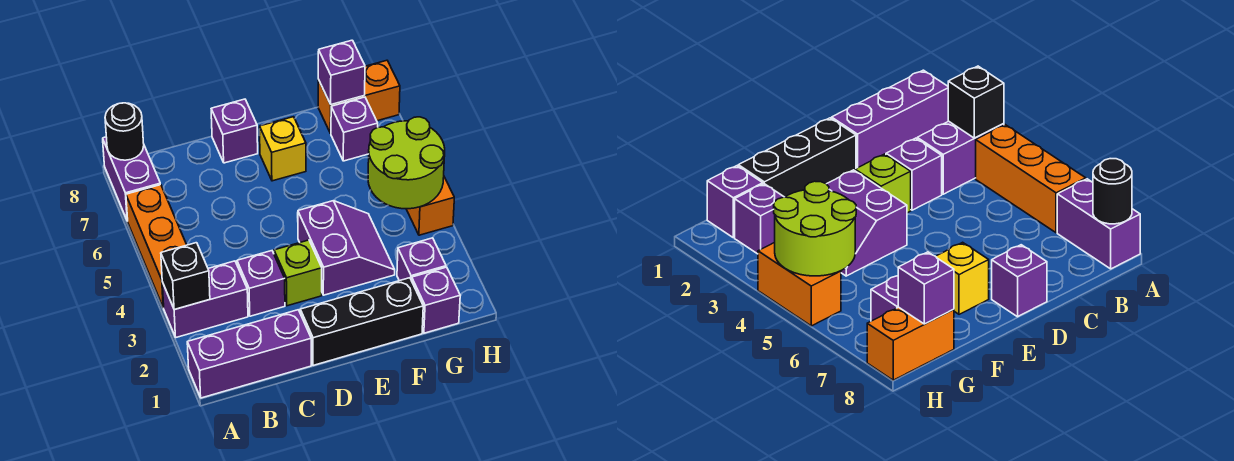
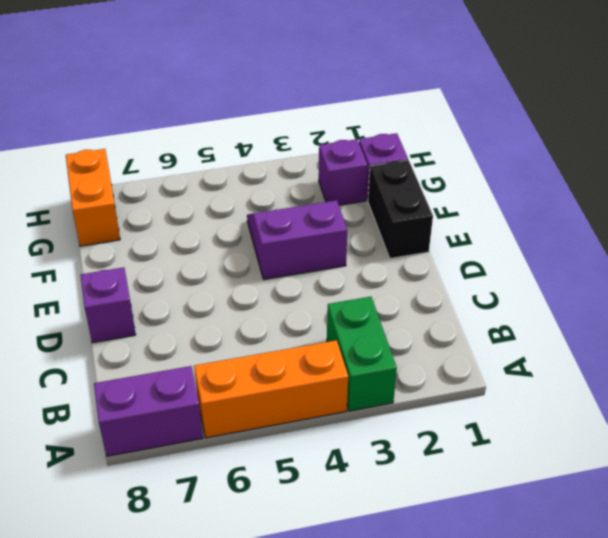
green 1x2 brick [327,297,397,411] -> purple 1x2 brick [162,261,248,337]
black 1x2 brick [368,160,433,259] -> black 1x3 brick [300,278,423,365]
none -> purple 1x3 brick [187,310,311,398]
none -> purple 1x1 brick [237,251,285,316]
none -> lime 1x1 brick [274,240,322,306]

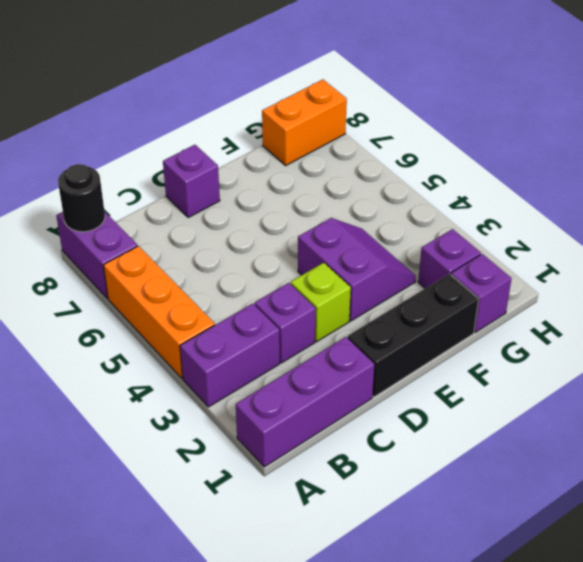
none -> yellow 1x1 brick [259,117,306,181]
none -> purple 1x1 brick [331,97,378,161]
none -> orange 1x2 brick [406,177,454,235]

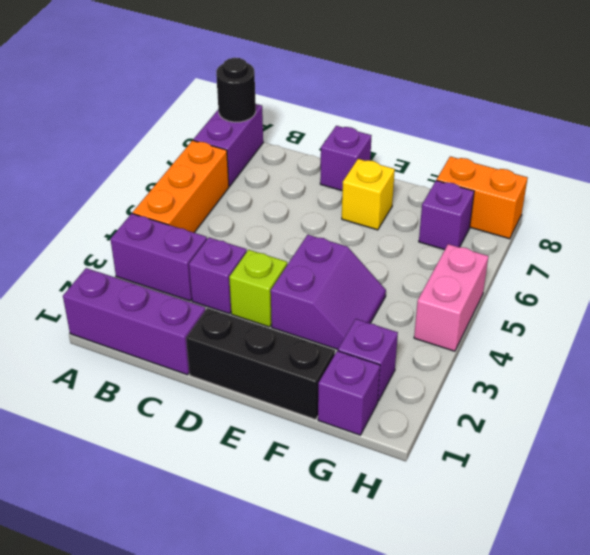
pink 1x2 brick [414,244,488,351] -> orange 1x2 brick [406,177,454,235]
none -> black 1x1 brick [161,243,210,310]
none -> lime 2x2 round brick [368,117,445,209]
none -> purple 1x1 brick [318,40,365,105]

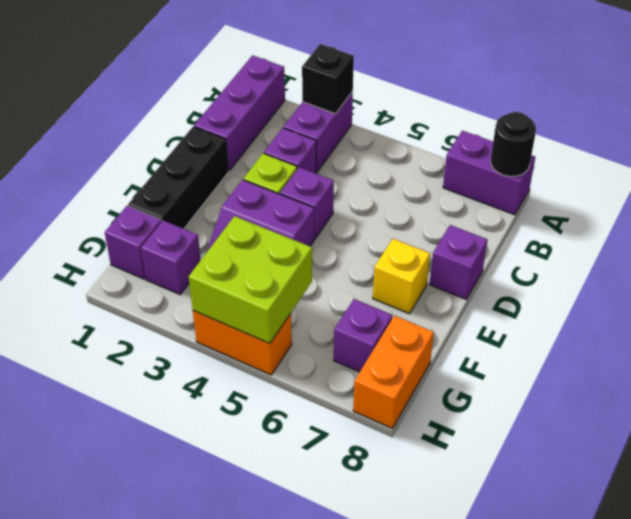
purple 1x1 brick [280,167,334,239] -> purple 1x1 brick moved to [318,40,365,105]
lime 2x2 brick [189,216,312,344] -> lime 2x2 round brick [368,117,445,209]
none -> orange 1x3 brick [126,185,186,308]

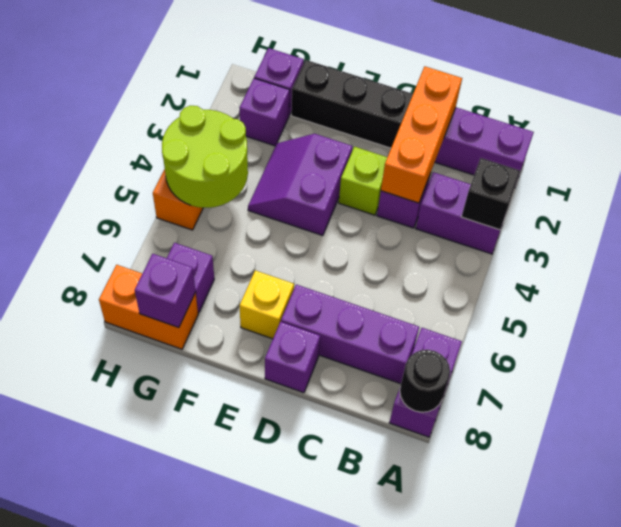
purple 1x3 brick [281,285,419,384] -> none
orange 1x3 brick [381,66,462,203] -> orange 1x3 brick moved to [126,185,186,308]

